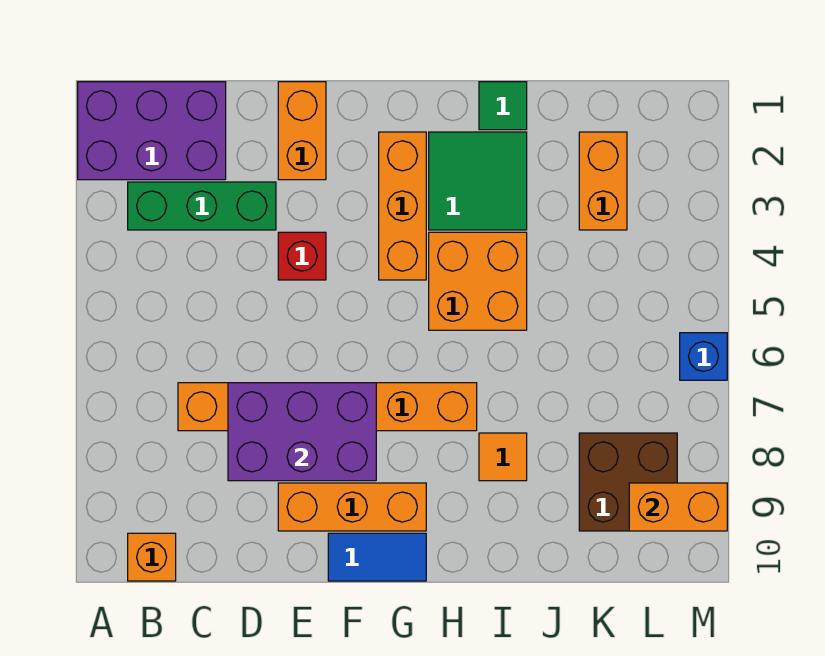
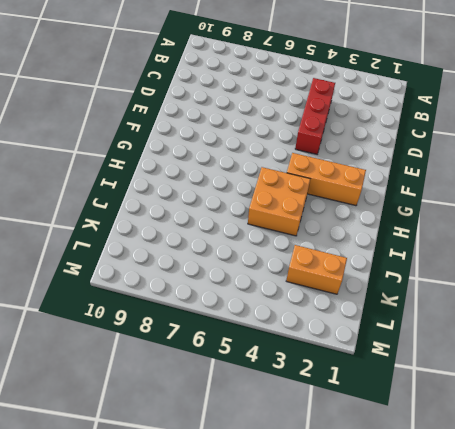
red 1x3 brick [295,78,335,154] -> red 1x1 brick [278,232,326,280]
none -> purple 2x3 brick [78,82,226,180]
none -> green 1x3 brick [128,182,276,230]
none -> orange 1x1 brick [128,533,176,581]

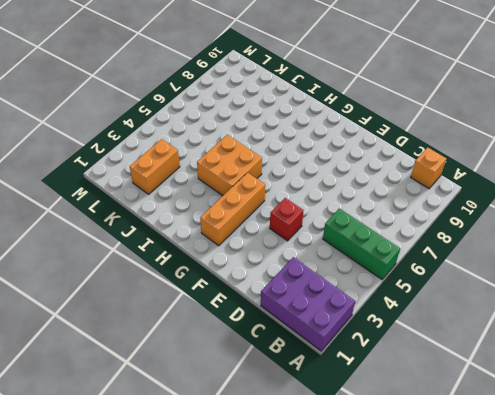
green 1x3 brick [323,208,400,279] -> green 1x3 brick moved to [128,182,276,230]
none -> orange 1x6 brick [178,383,477,431]
none -> orange 1x2 brick [278,82,326,180]
none -> orange 1x3 brick [278,483,426,531]

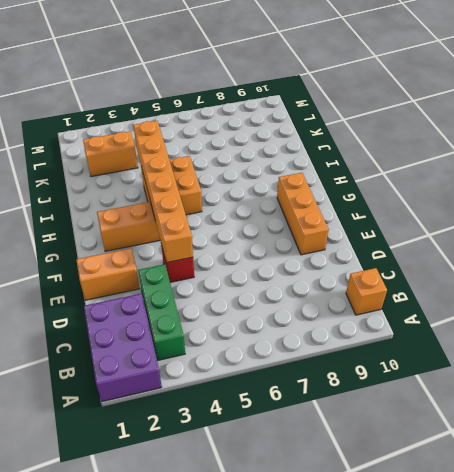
orange 1x6 brick [133,121,193,263] -> orange 1x6 brick moved to [178,383,477,431]
none -> blue 1x2 tile [328,533,426,581]
none -> green 2x2 tile [429,132,527,230]
none -> green 1x1 tile [479,82,527,130]

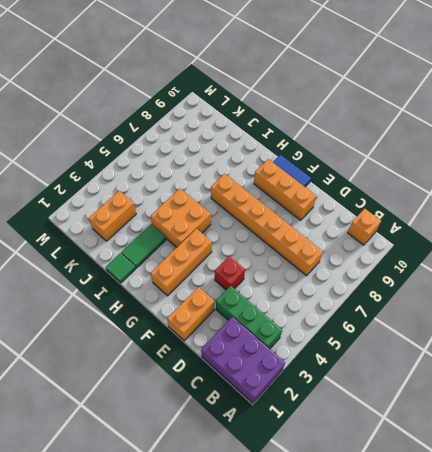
green 1x2 tile [121,224,166,268] -> green 2x2 tile [429,132,527,230]
none -> orange 1x1 tile [479,433,527,481]
none -> brown 2x2 brick [579,433,677,531]
none -> blue 1x1 brick [680,333,727,380]

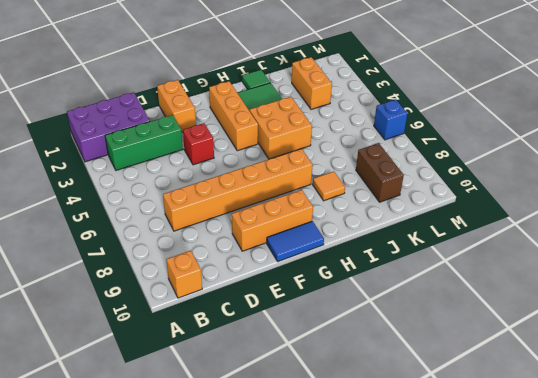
brown 1x2 brick [356,143,404,202] -> brown 2x2 brick [579,433,677,531]
none -> purple 2x3 brick [228,383,376,481]
none -> orange 1x2 brick [629,483,727,531]

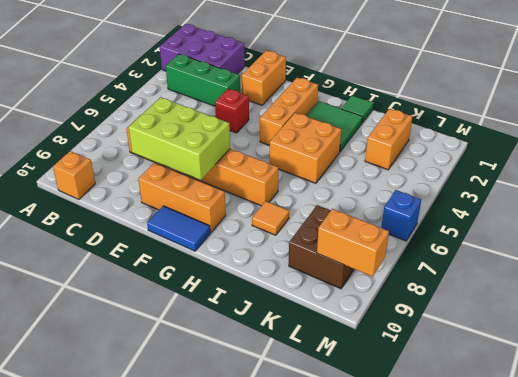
lime 2x3 brick [129,97,230,180] -> purple 2x3 brick [228,383,376,481]

